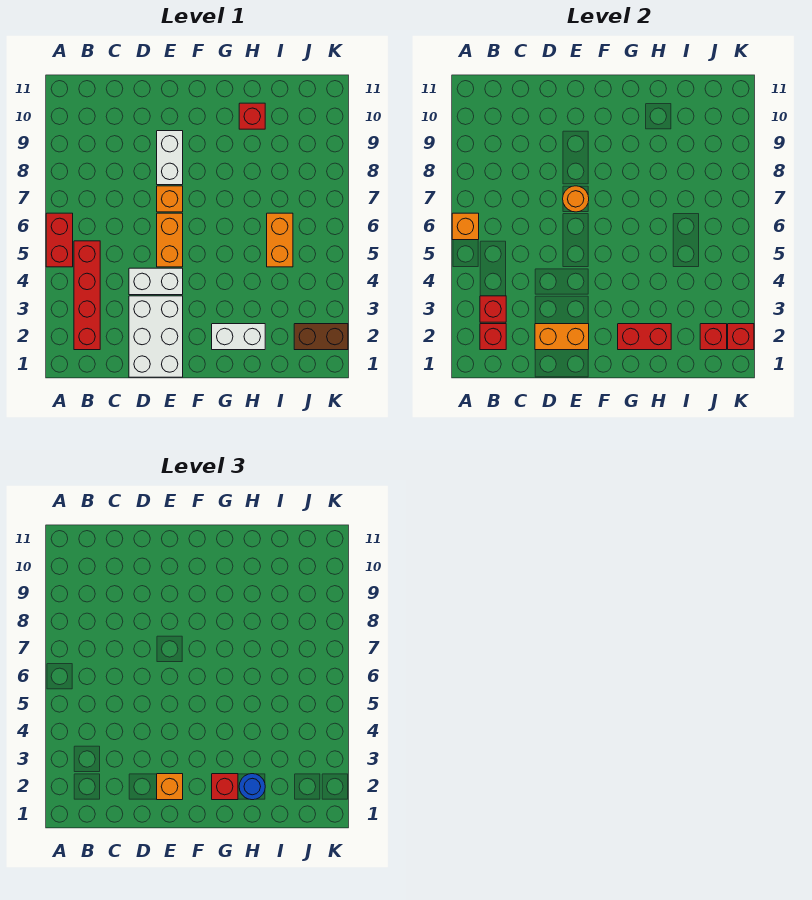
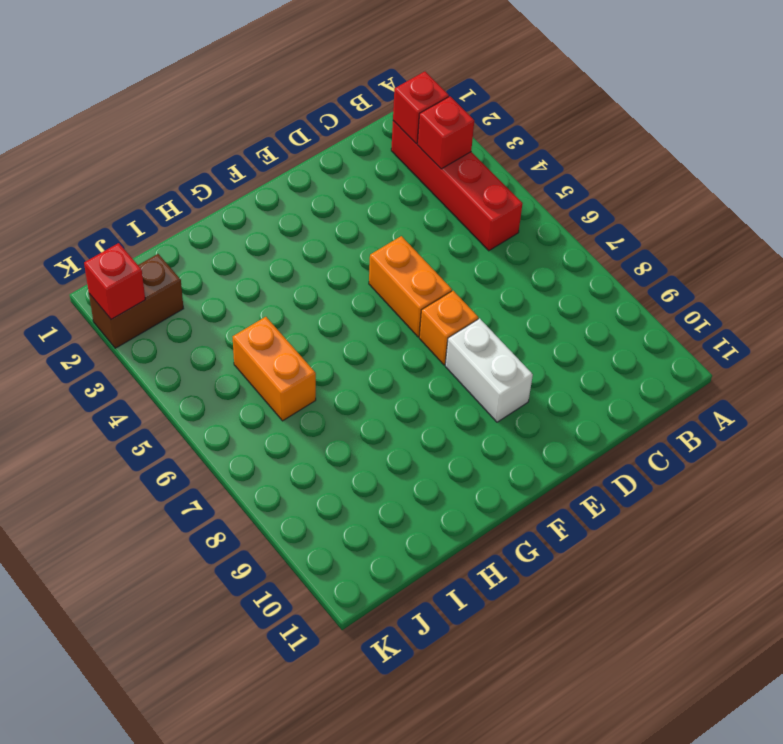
none -> red 1x2 brick [46,213,73,267]
none -> white 2x3 brick [129,296,183,377]
none -> white 1x2 brick [129,268,183,295]

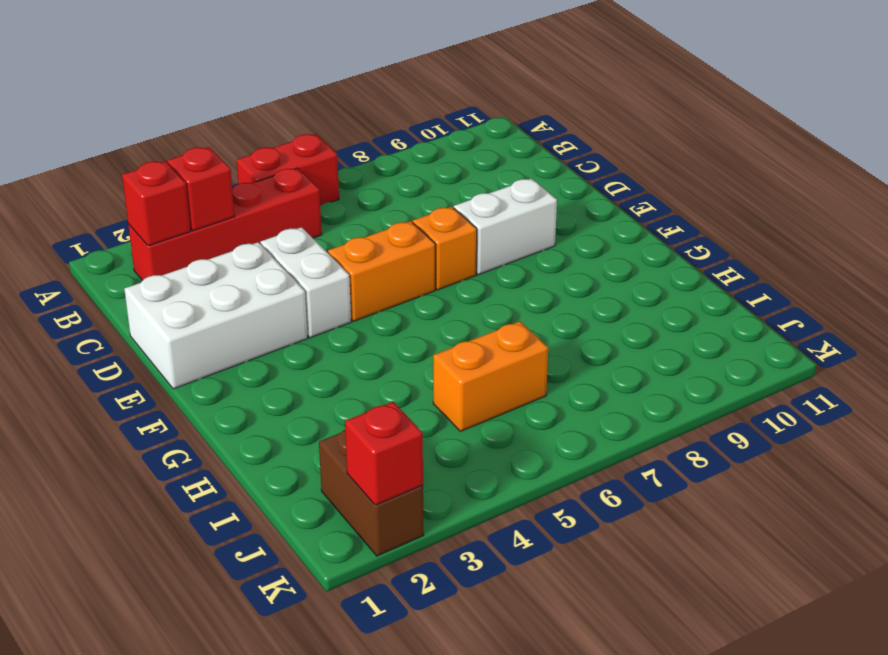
none -> white 1x2 brick [212,324,265,350]
none -> red 1x1 brick [239,103,265,129]
none -> orange 1x1 brick [452,213,479,240]

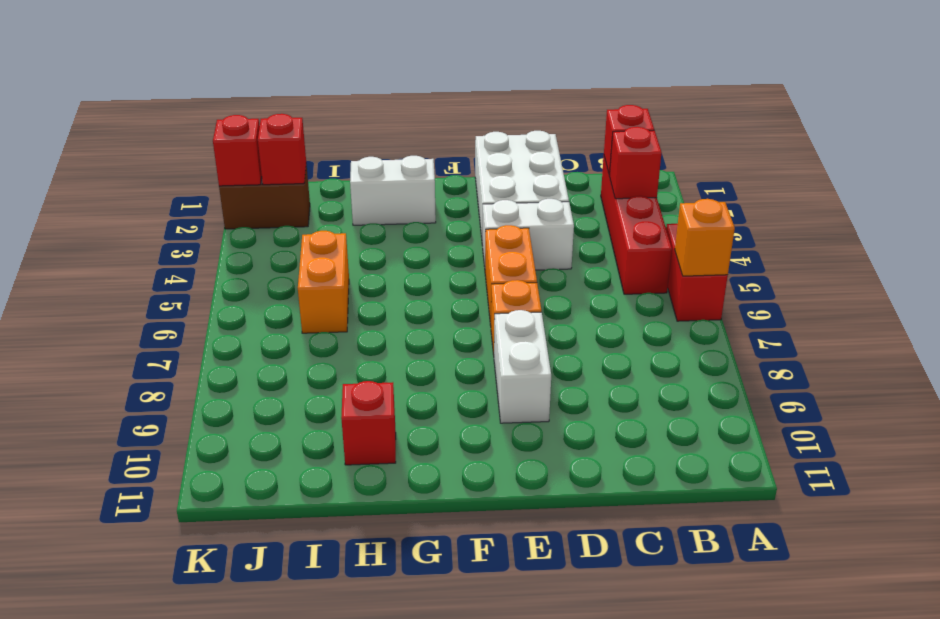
none -> orange 1x2 brick [535,324,589,350]
none -> orange 1x1 round brick [563,186,589,212]
none -> red 1x2 brick [618,324,671,350]

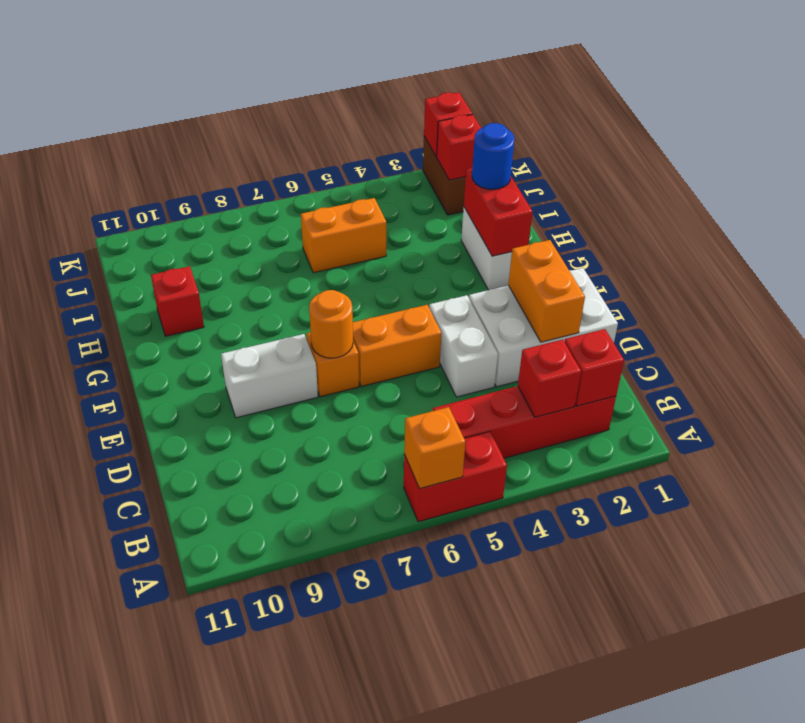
none -> orange 1x1 brick [157,774,183,800]
none -> red 1x1 brick [212,774,238,800]

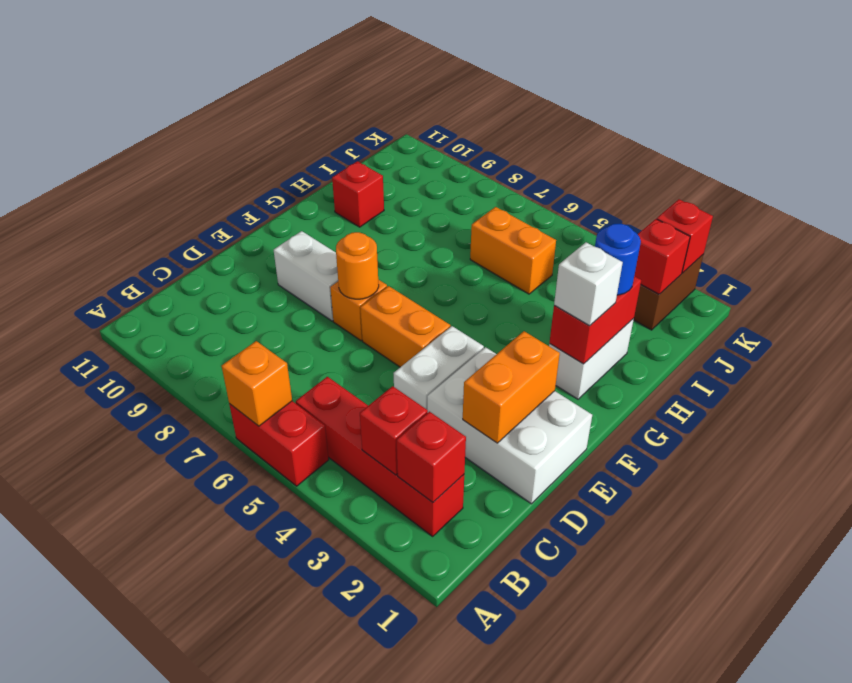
white 1x1 brick [554,242,623,326] -> red 1x1 brick [212,774,238,800]
none -> orange 1x1 brick [157,774,183,800]

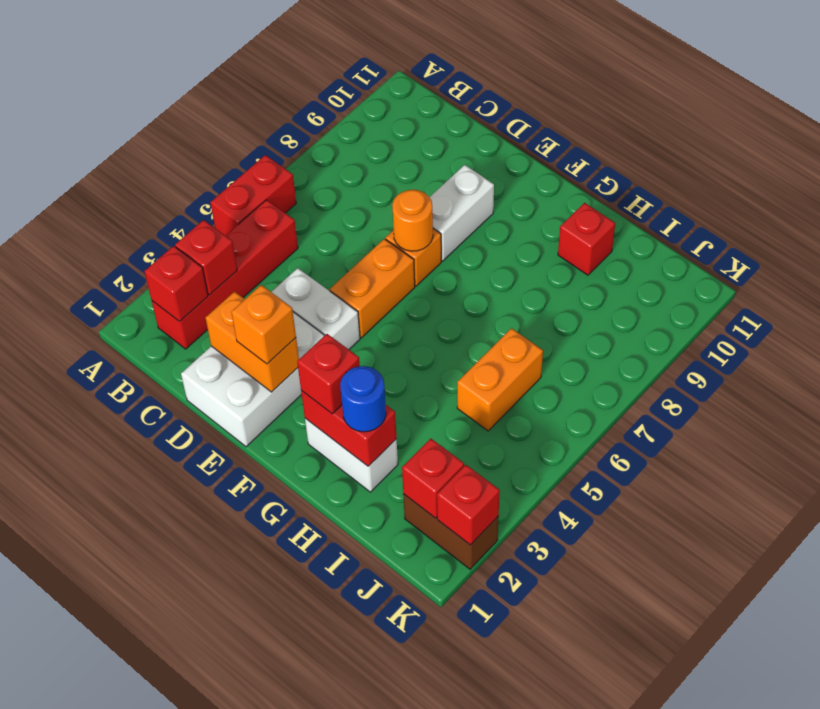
none -> orange 1x1 brick [452,213,479,240]

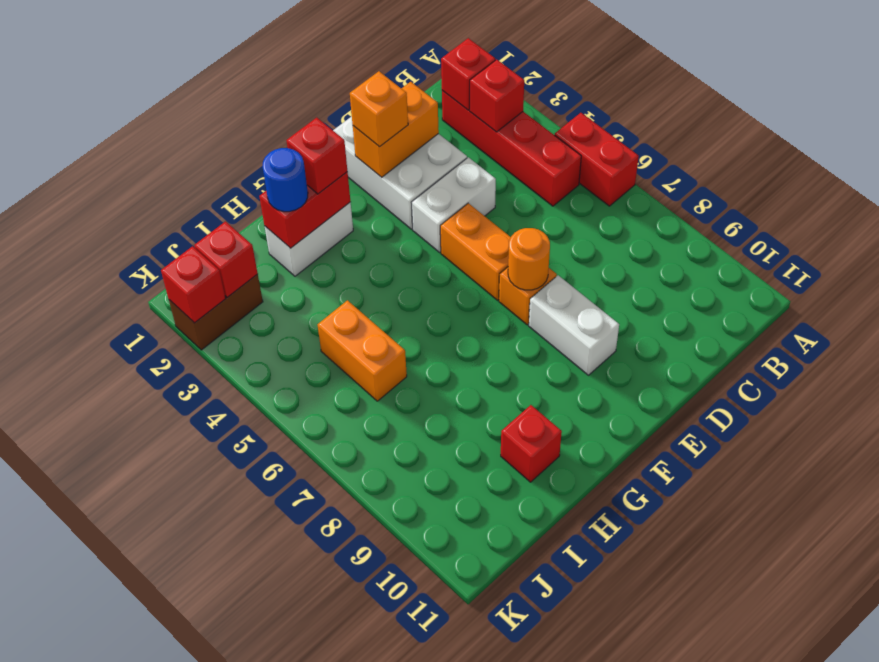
none -> orange 1x1 brick [452,213,479,240]

